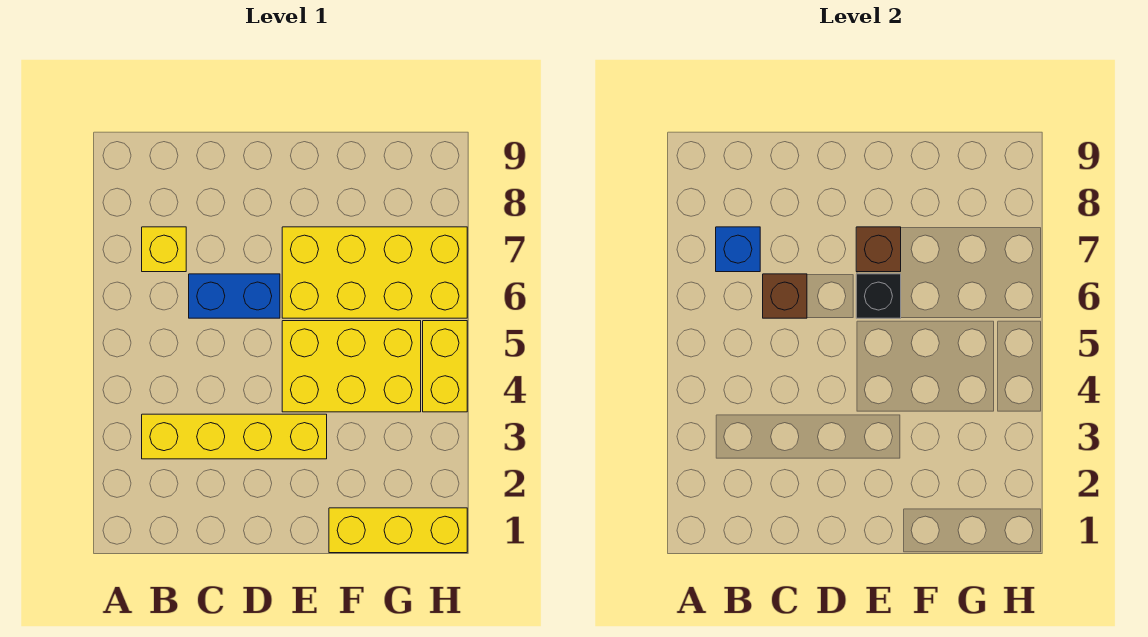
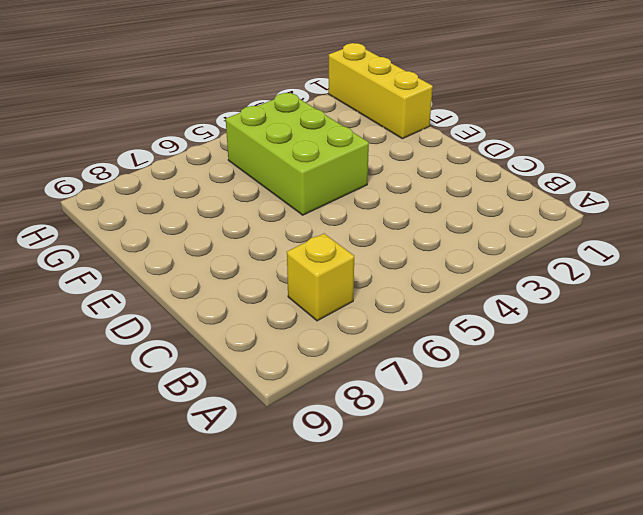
lime 2x3 brick [226,93,369,215] -> yellow 2x3 brick [282,321,421,412]
none -> yellow 1x4 brick [142,414,327,459]
none -> blue 1x2 brick [189,274,280,318]

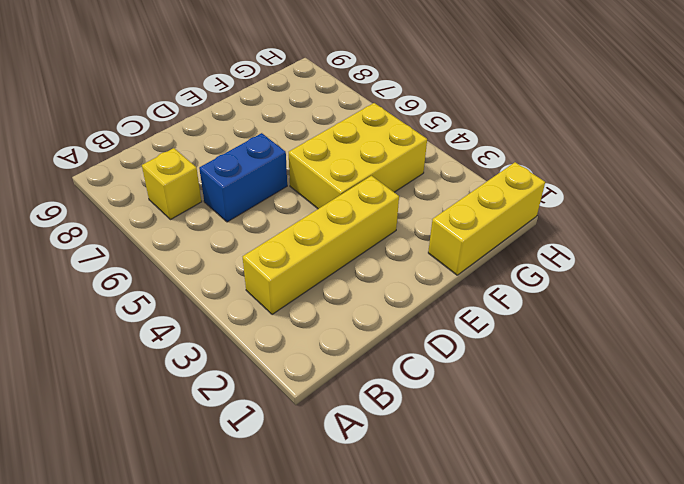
none -> yellow 2x4 brick [282,227,467,318]
none -> yellow 1x2 brick [423,321,467,412]

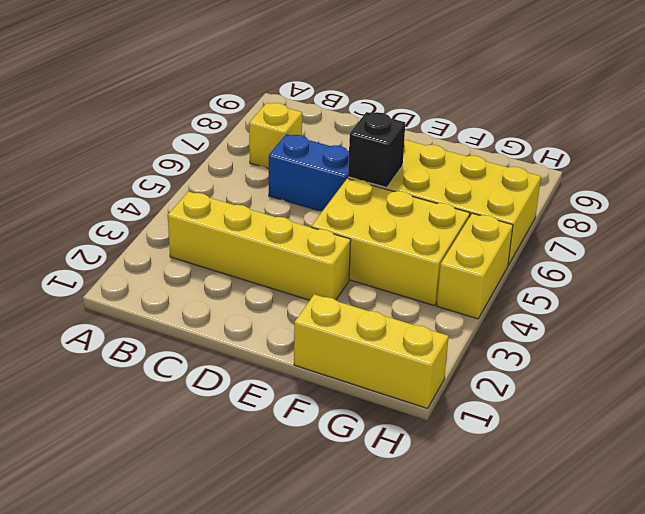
none -> blue 1x1 brick [716,227,760,272]
none -> brown 1x1 brick [763,274,807,318]

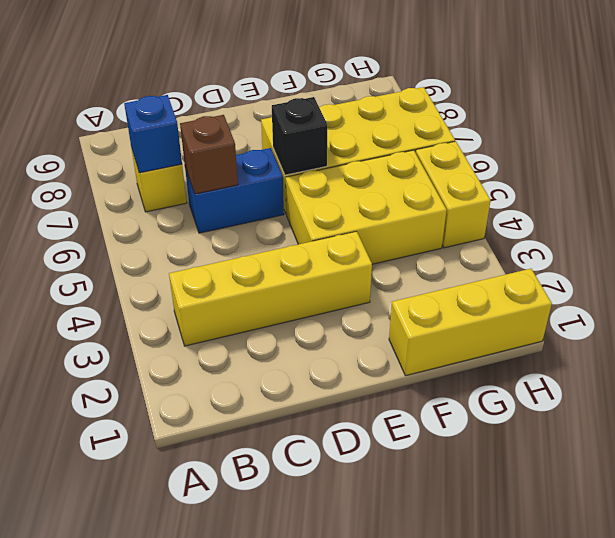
none -> brown 1x1 brick [856,227,901,272]

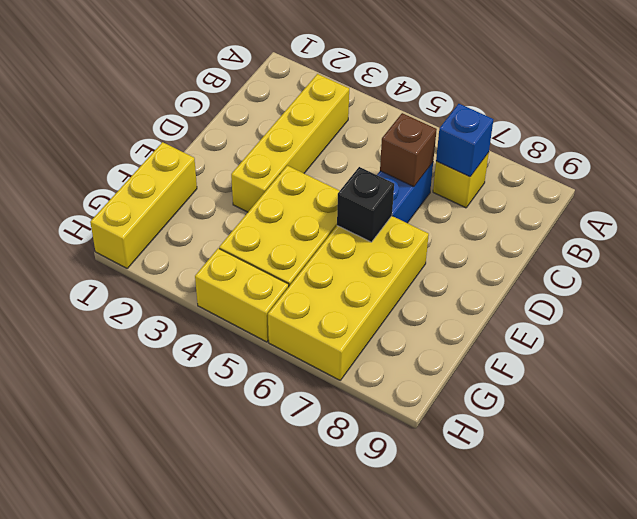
none -> brown 1x1 brick [856,227,901,272]

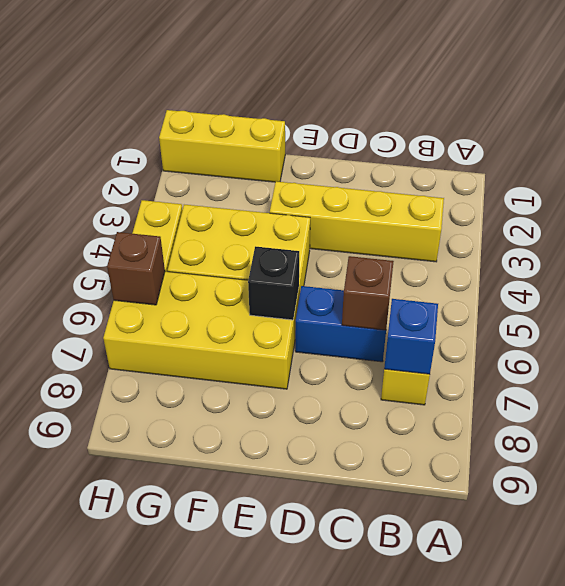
brown 1x1 brick [107,232,165,305] -> brown 1x1 brick moved to [856,227,901,272]

